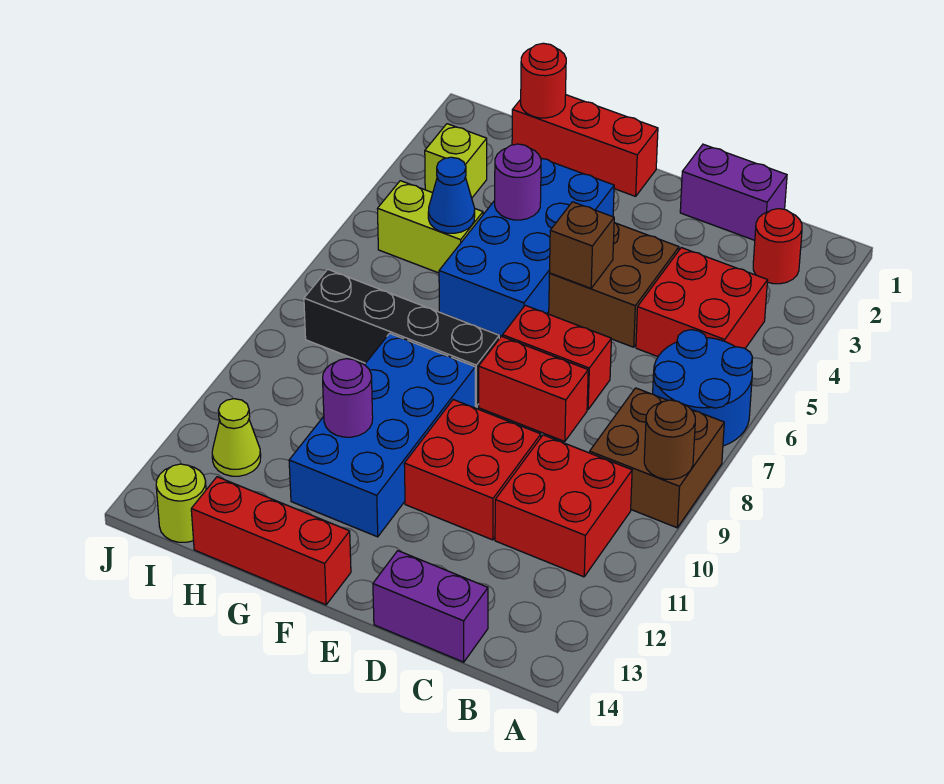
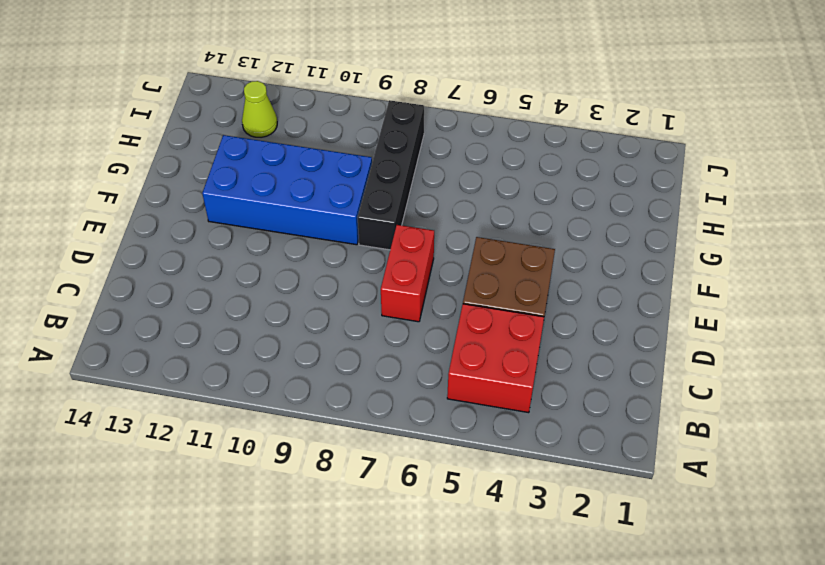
none -> blue 2x2 round brick [653,330,752,446]
none -> brown 2x2 brick [590,388,724,528]
none -> red 1x1 round brick [753,209,802,284]

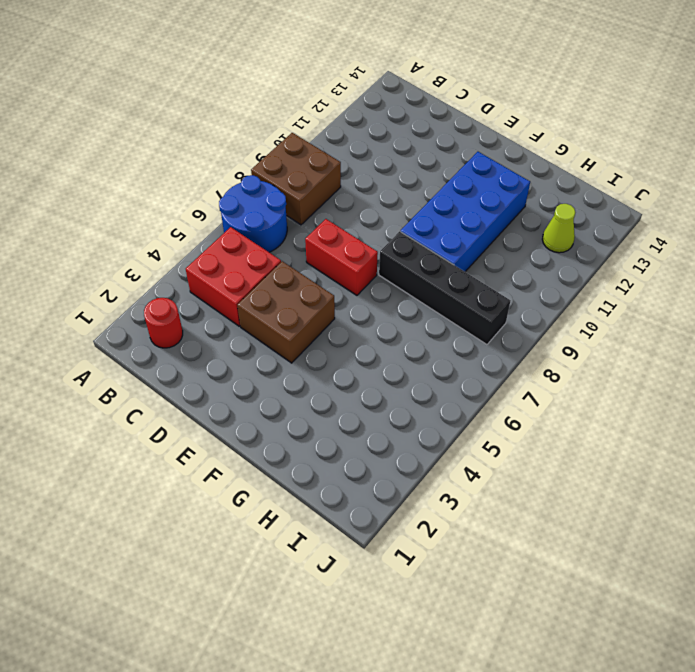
none -> red 2x2 brick [495,435,632,577]
none -> purple 1x2 brick [680,144,787,240]
none -> purple 1x2 brick [373,551,488,662]

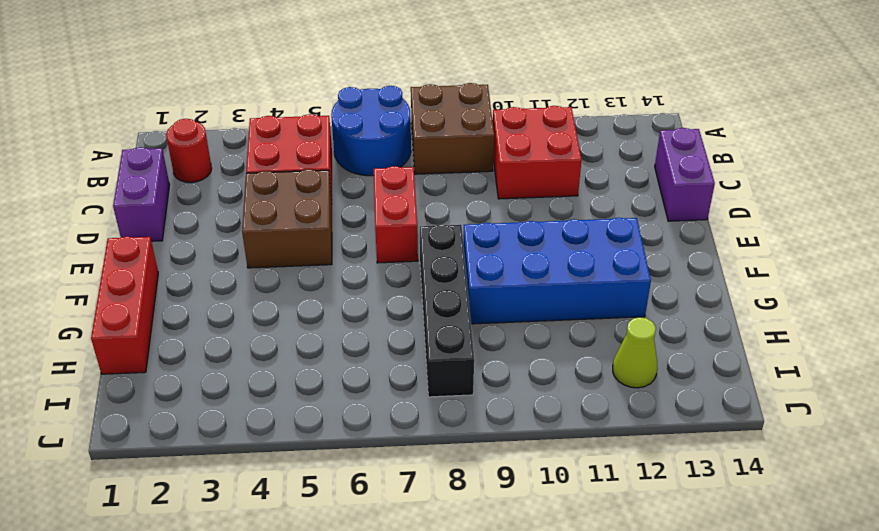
none -> red 1x2 brick [479,336,588,441]
none -> red 2x2 brick [404,400,541,540]
none -> blue 2x4 brick [439,158,614,336]

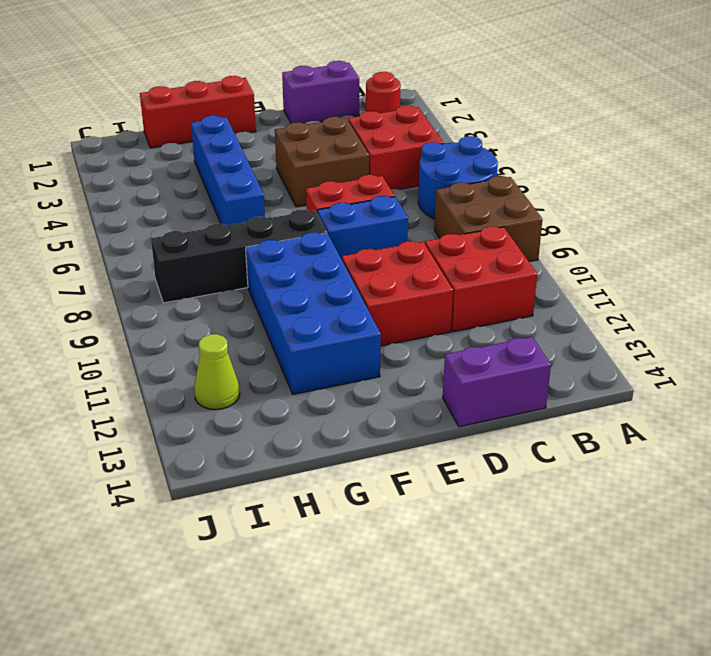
blue 1x2 brick [317,196,408,259] -> red 1x2 brick [479,336,588,441]
blue 1x4 brick [191,116,265,225] -> blue 2x4 brick [439,158,614,336]
none -> red 1x3 brick [191,477,351,605]
none -> lime 1x2 brick [377,181,483,273]
none -> lime 1x1 brick [425,124,487,198]

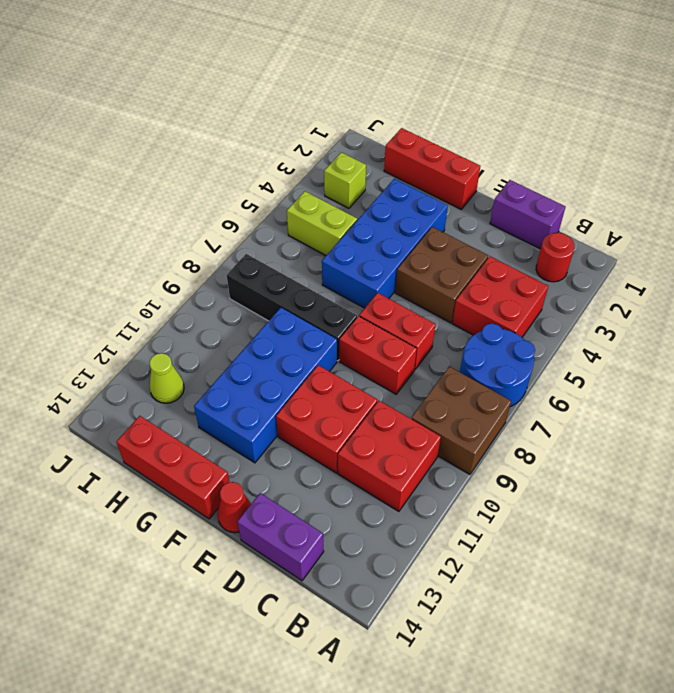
red 1x1 cone [217,482,251,533] -> none
none -> lime 1x1 round brick [156,464,206,542]
none -> brown 1x1 round brick [644,400,695,479]
none -> brown 1x1 brick [549,202,614,289]

